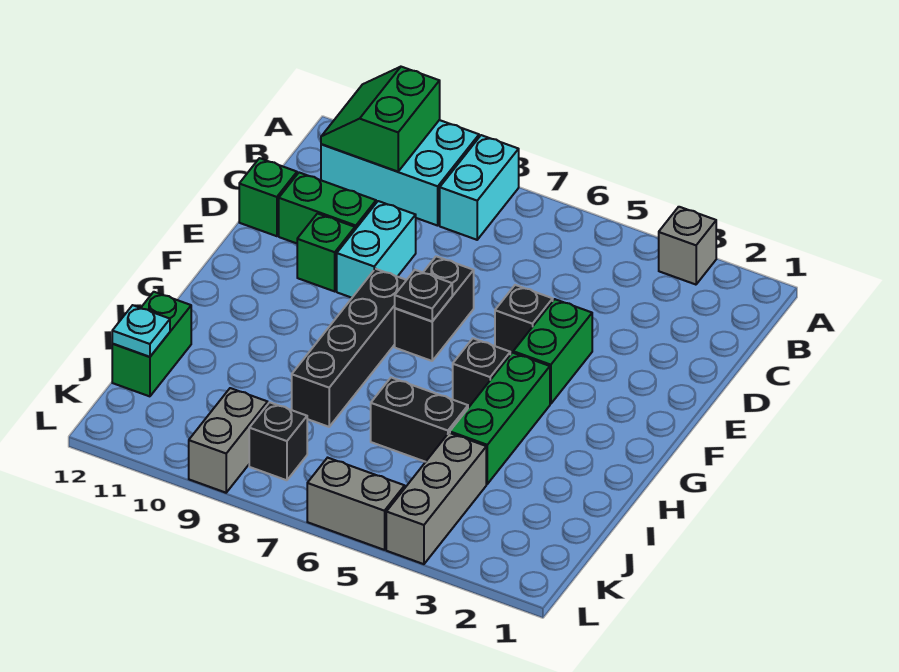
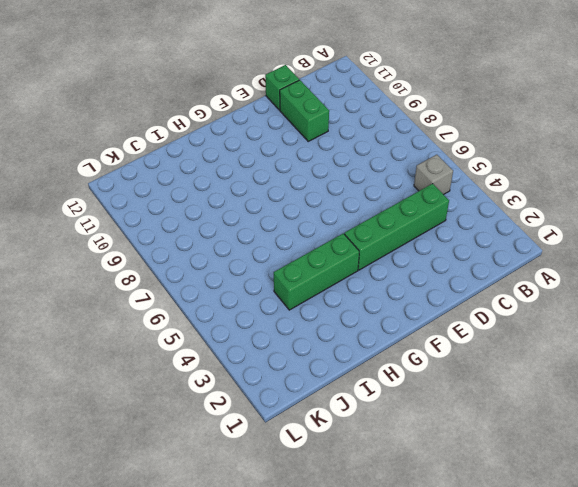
grey 1x1 brick [414,155,453,194] -> grey 1x1 brick moved to [659,207,716,285]
green 1x4 brick [344,184,449,270] -> green 1x2 brick [513,299,592,404]
none -> cyan 1x2 brick [440,135,519,240]
none -> cyan 2x3 brick [321,120,479,226]
none -> cyan 1x2 brick [337,201,416,298]

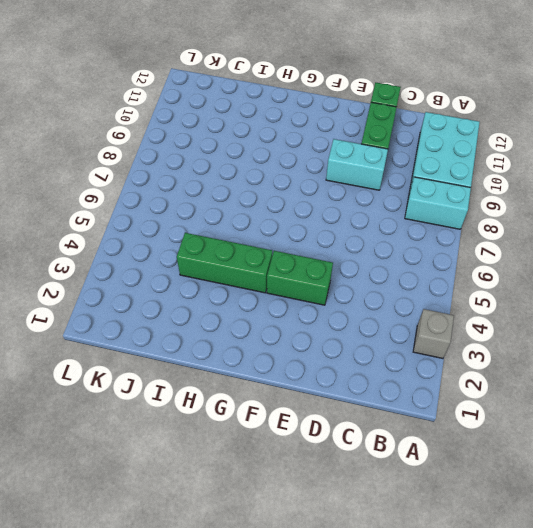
none -> black 1x1 brick [495,285,553,355]
none -> black 1x2 brick [395,256,474,361]
none -> green 1x1 brick [297,214,355,291]

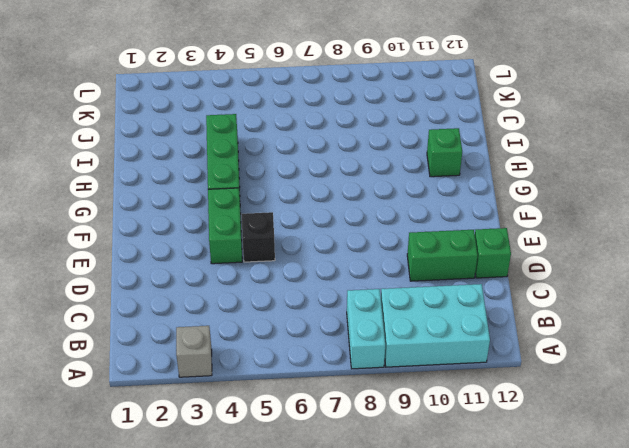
green 1x1 brick [427,128,462,177] -> green 1x1 brick moved to [297,214,355,291]
none -> cyan 1x2 brick [337,201,416,298]
none -> black 1x2 brick [395,256,474,361]
none -> black 1x4 brick [292,269,406,427]

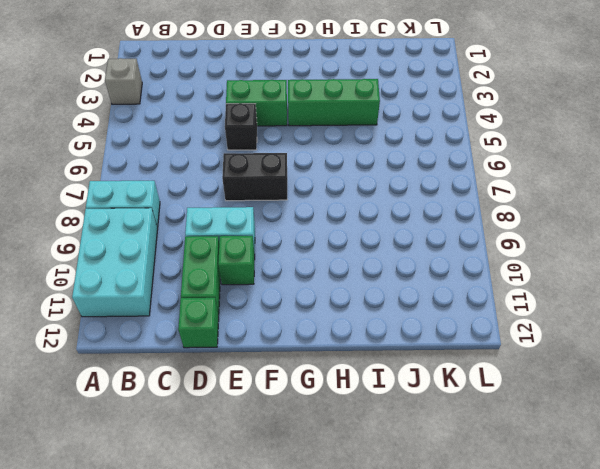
none -> black 1x4 brick [292,269,406,427]
none -> black 1x1 brick [453,338,510,408]
none -> black 1x2 brick [371,378,468,462]

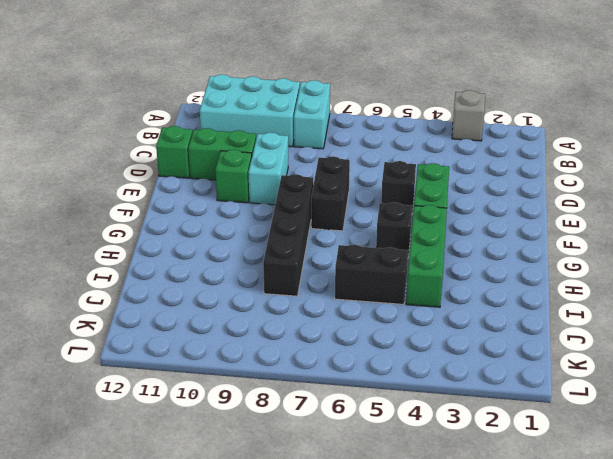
none -> green 1x2 brick [112,292,191,396]
none -> grey 1x3 brick [386,433,486,564]
none -> black 1x1 brick [249,402,307,480]

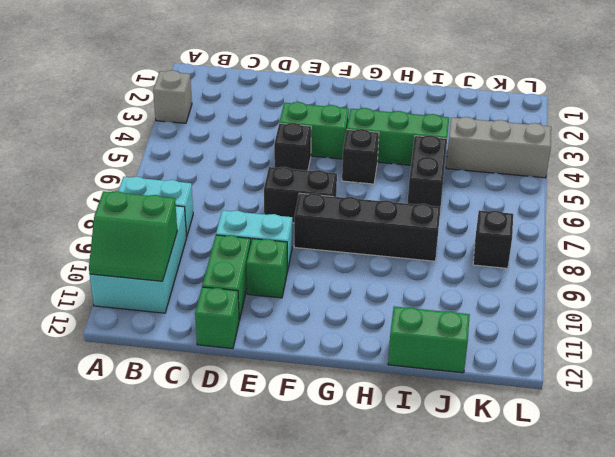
none -> grey 1x2 brick [189,388,268,493]
none -> grey 1x2 brick [307,458,405,550]
none -> black 1x1 plate [395,270,452,321]

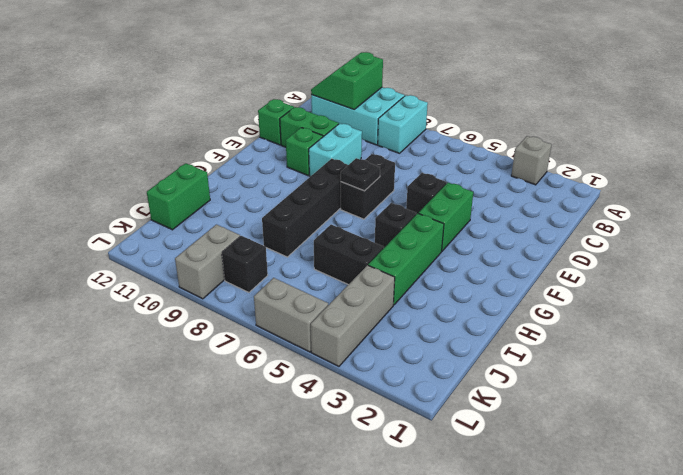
none -> cyan 1x1 plate [112,305,170,357]

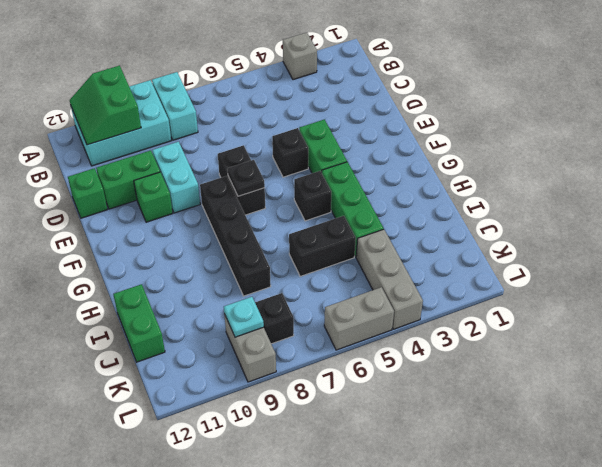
cyan 1x1 plate [224,297,264,337] -> cyan 1x1 plate moved to [112,305,170,357]

